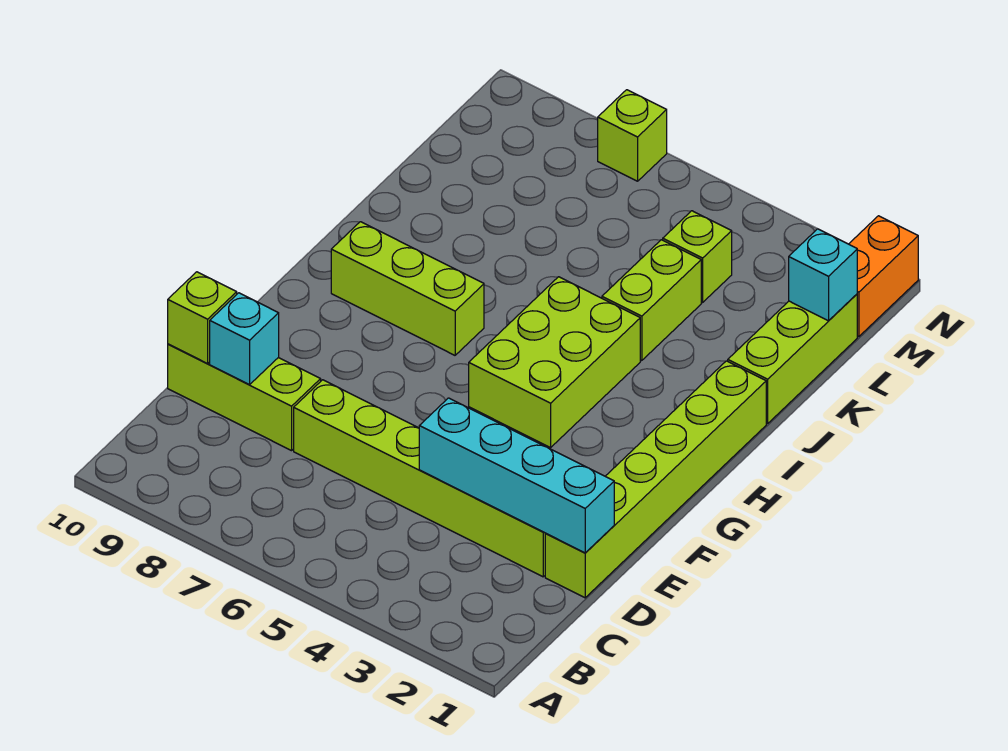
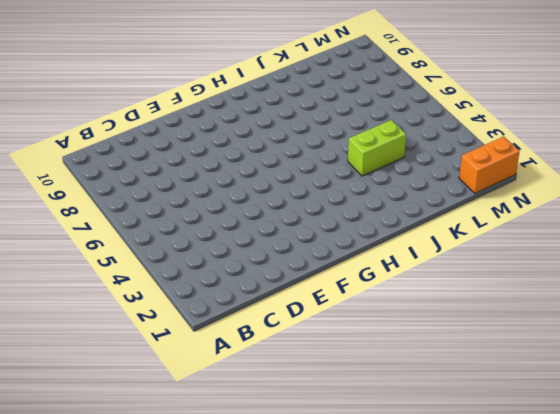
none -> lime 1x6 brick [545,361,766,598]
none -> lime 1x6 brick [294,380,546,577]
none -> lime 1x3 brick [168,344,321,451]

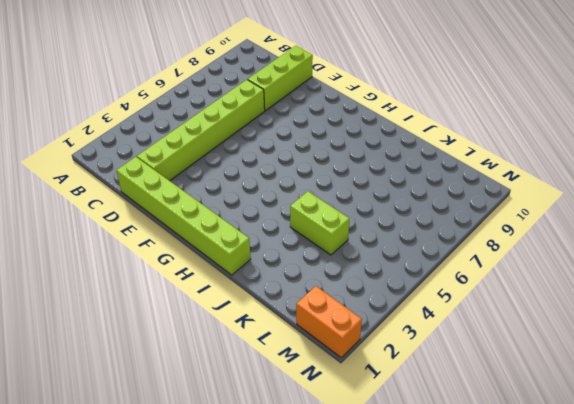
none -> lime 2x3 brick [469,277,640,448]
none -> lime 1x3 brick [331,222,484,355]
none -> lime 1x3 brick [728,294,857,424]

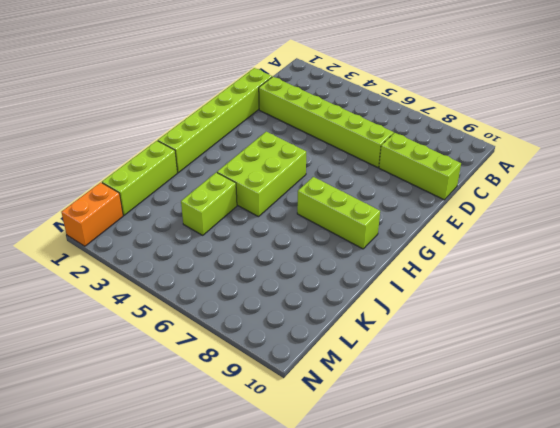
none -> lime 1x1 brick [663,211,732,302]
none -> lime 1x1 brick [598,90,667,181]
none -> cyan 1x4 brick [419,398,614,553]

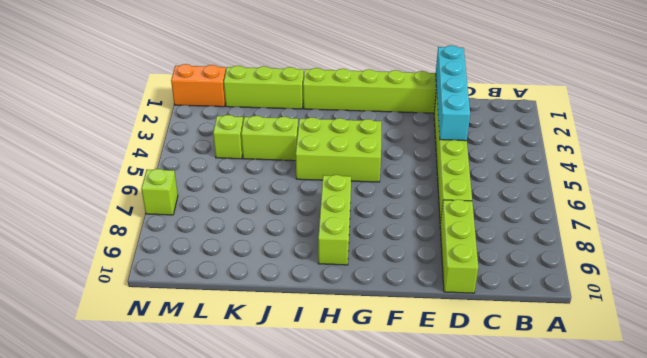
none -> cyan 1x1 brick [210,293,279,385]
none -> lime 1x1 brick [168,272,237,364]
none -> cyan 1x1 brick [789,229,857,321]

